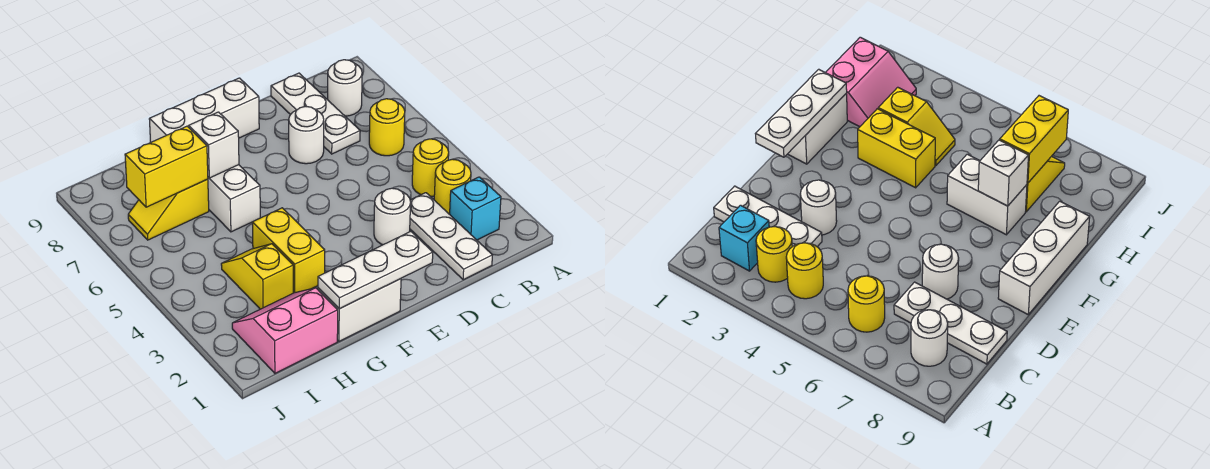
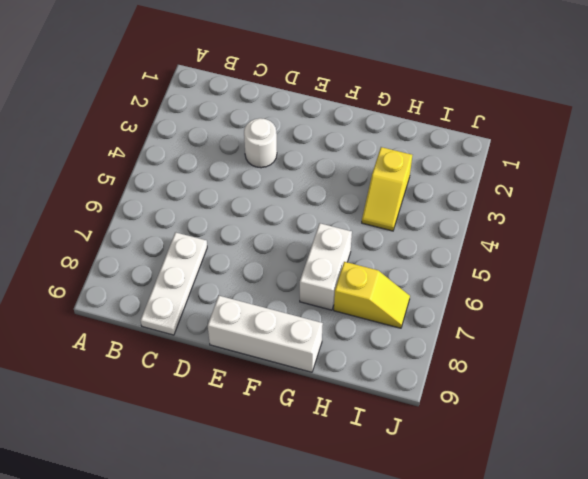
none -> cyan 1x1 brick [450,177,501,240]
none -> yellow 1x1 round brick [434,159,471,214]
none -> yellow 1x1 round brick [412,139,449,197]

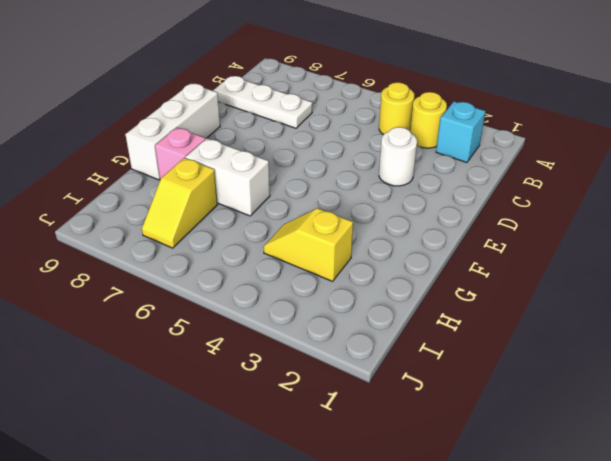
pink 1x1 brick [155,128,205,179] -> none
none -> yellow 1x1 round brick [369,99,405,156]
none -> white 1x1 round brick [328,60,362,116]
none -> white 1x3 plate [410,193,492,280]

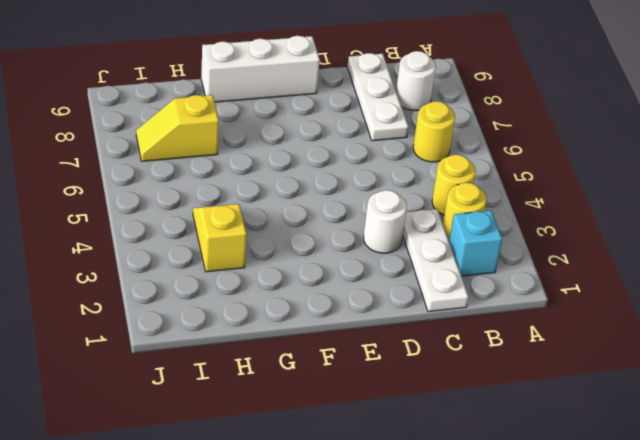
none -> white 1x1 round brick [289,106,324,164]
none -> white 1x2 brick [318,279,401,341]
none -> yellow 1x2 brick [252,208,325,293]

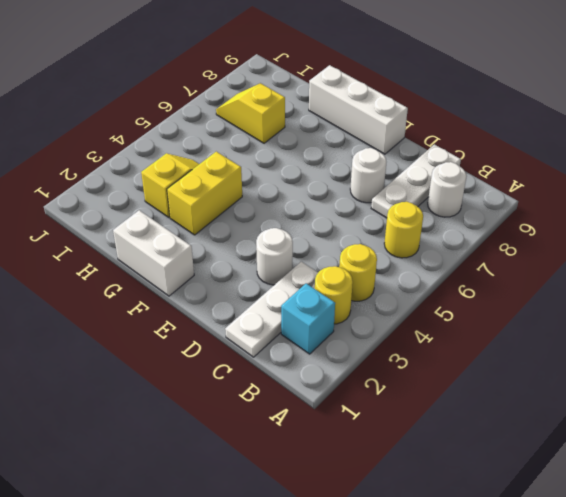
none -> white 1x2 brick [208,165,260,232]
none -> pink 2x2 slope [232,288,338,373]
none -> white 1x3 plate [318,232,433,309]

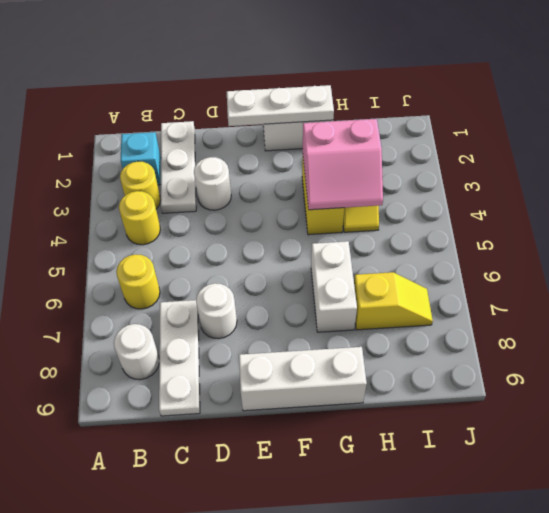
pink 2x2 slope [303,119,383,210] -> pink 2x2 slope moved to [232,288,338,373]
none -> white 1x1 brick [189,112,239,178]
none -> yellow 1x2 brick [125,126,208,207]

